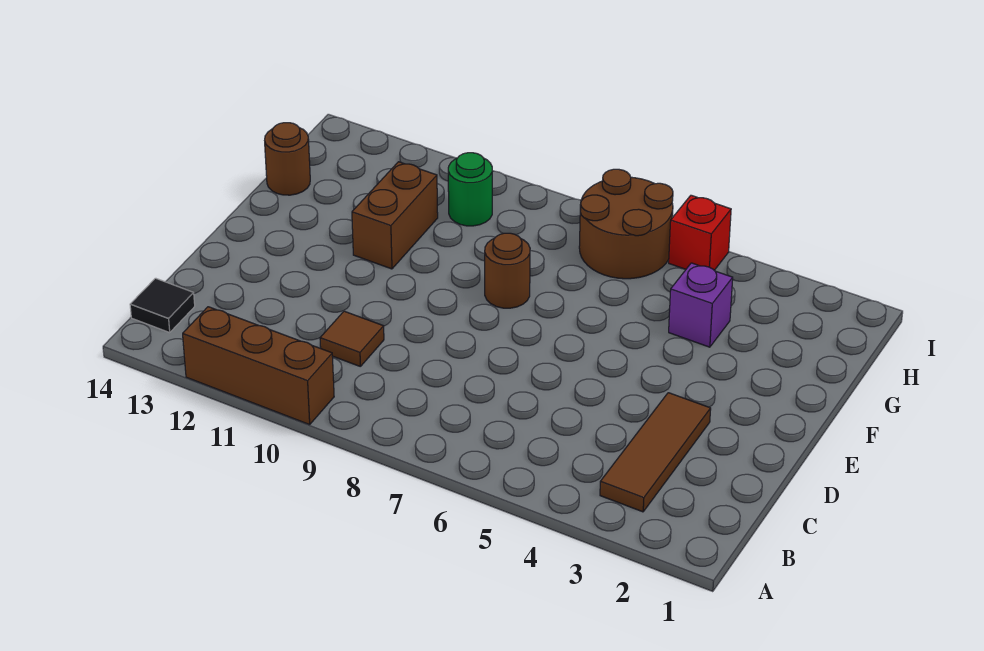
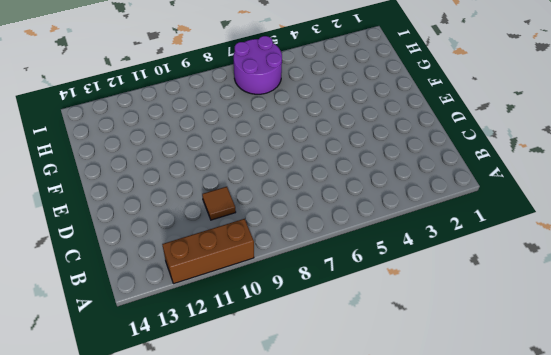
purple 2x2 round brick [234,36,282,94] -> brown 2x2 round brick [579,169,673,279]
none -> brown 1x3 tile [600,393,711,512]
none -> black 1x1 tile [130,278,195,333]

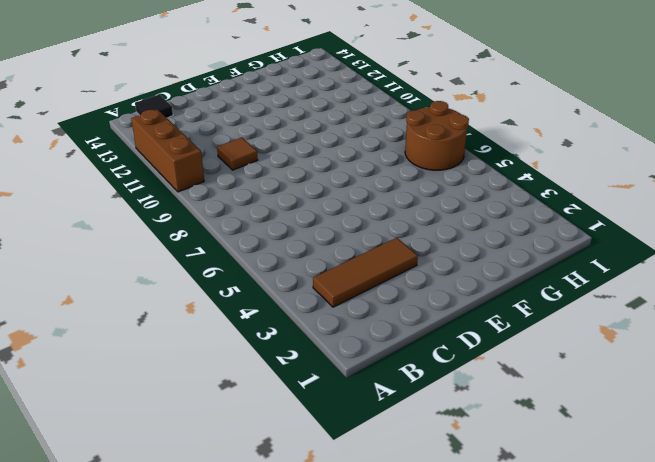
none -> brown 1x1 round brick [485,233,530,308]
none -> brown 1x2 brick [352,162,438,269]

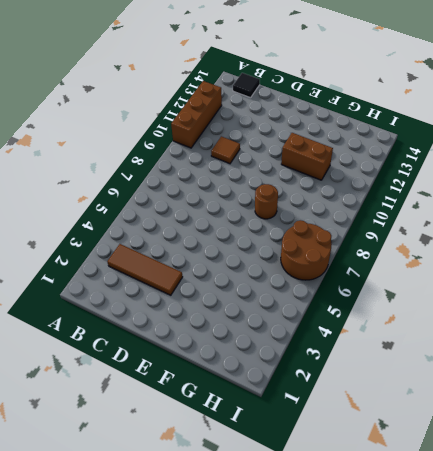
none -> purple 1x1 brick [669,263,733,347]
none -> brown 1x1 round brick [265,123,310,195]

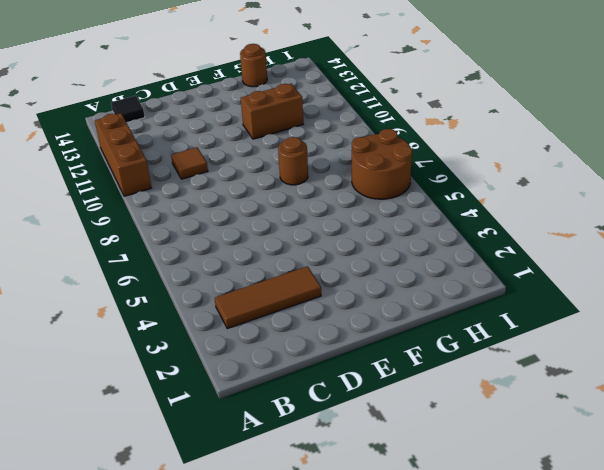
none -> purple 1x1 brick [669,263,733,347]
none -> green 1x1 round brick [448,153,492,226]

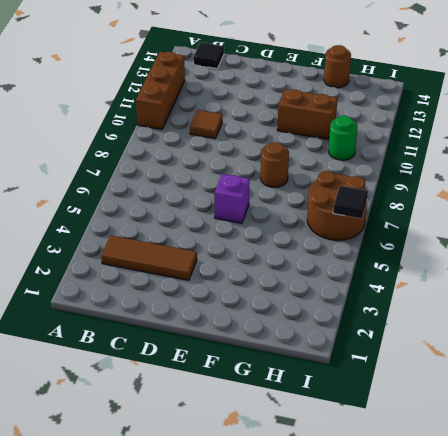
purple 1x1 brick [215,174,249,223] -> purple 1x1 brick moved to [669,263,733,347]
black 1x1 tile [333,186,368,219] -> none
none -> red 1x1 brick [669,195,731,270]

